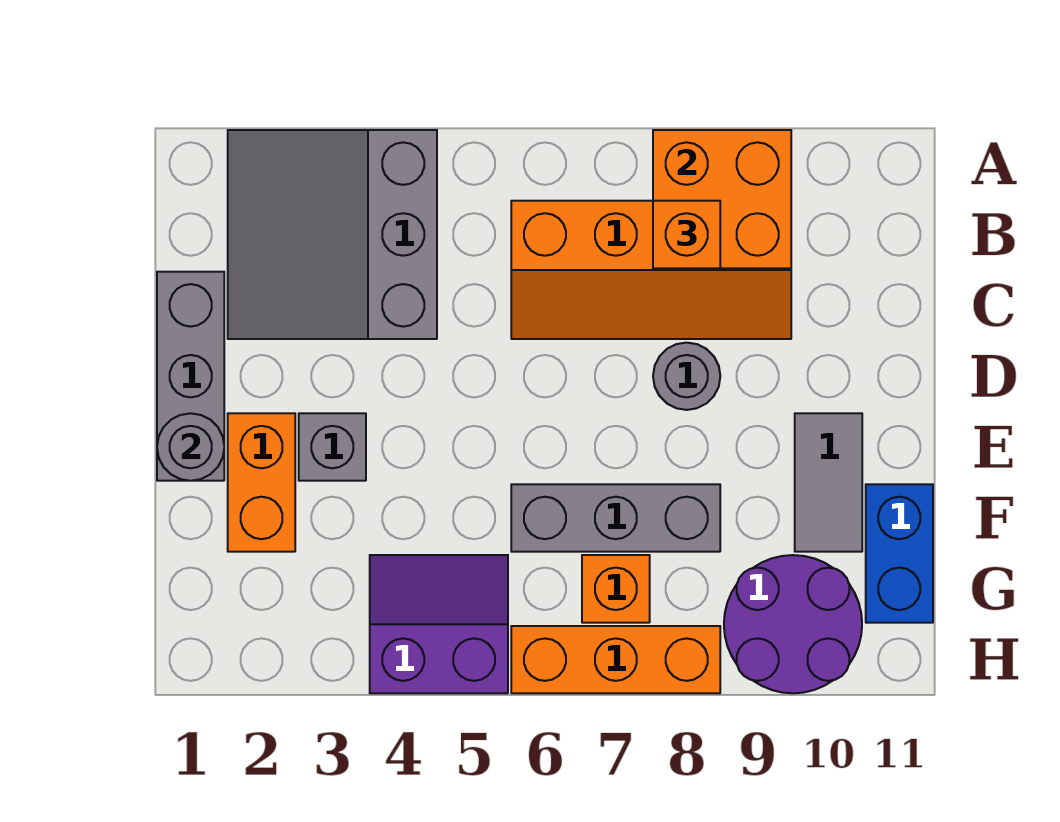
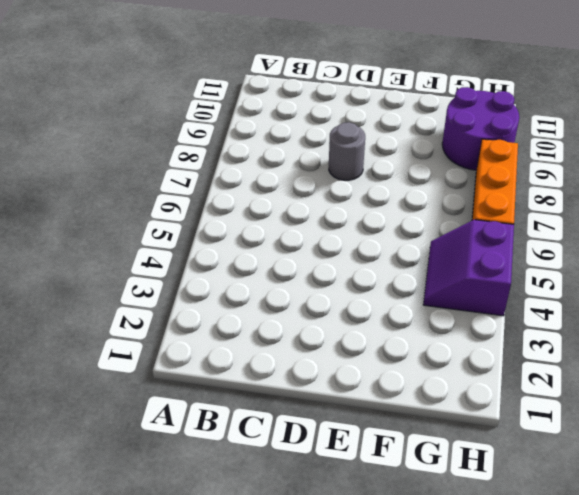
none -> grey 3x3 slope [228,130,437,339]
none -> orange 2x4 slope [511,201,791,339]
none -> grey 1x3 brick [157,272,224,481]

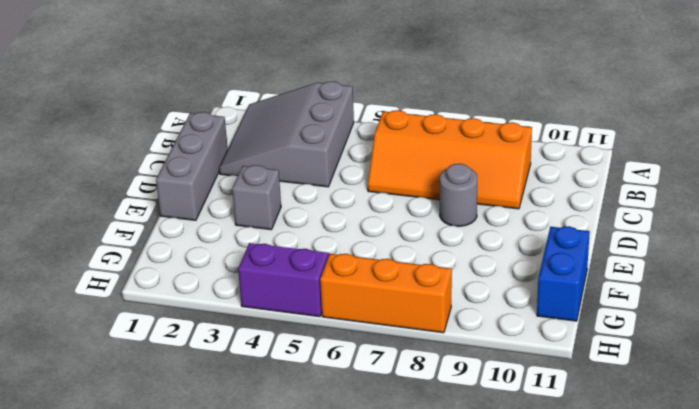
none -> orange 1x2 brick [228,413,295,552]
none -> grey 1x2 tile [795,413,862,552]
none -> grey 1x3 brick [511,484,720,552]

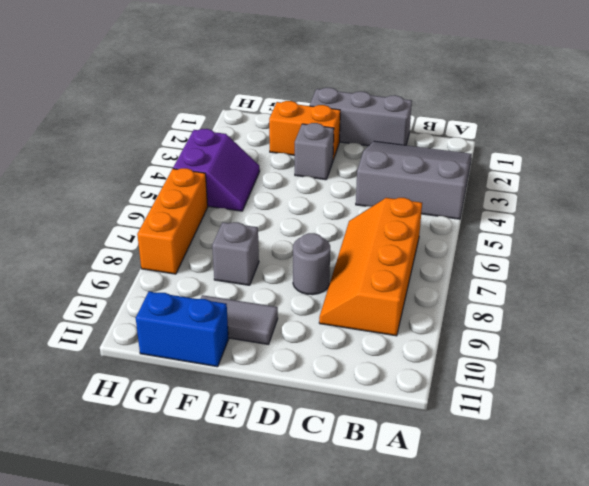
grey 1x1 brick [212,222,259,285] -> grey 1x3 brick [511,484,720,552]
none -> orange 1x1 brick [582,555,650,623]
none -> purple 2x2 round brick [724,555,862,693]
none -> orange 2x2 brick [653,130,791,268]

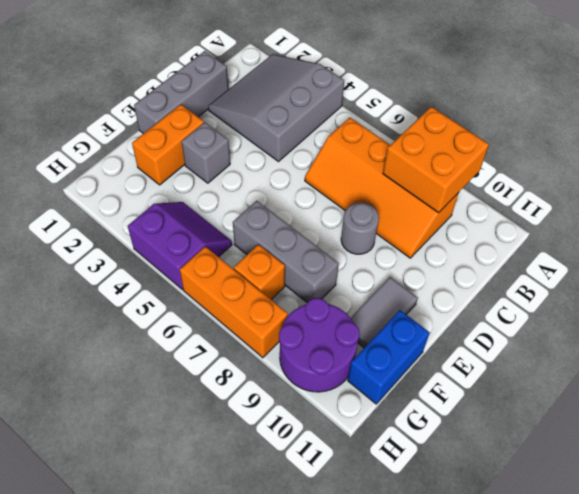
none -> grey 1x1 round brick [157,413,224,481]
none -> orange 1x1 brick [653,201,720,268]

